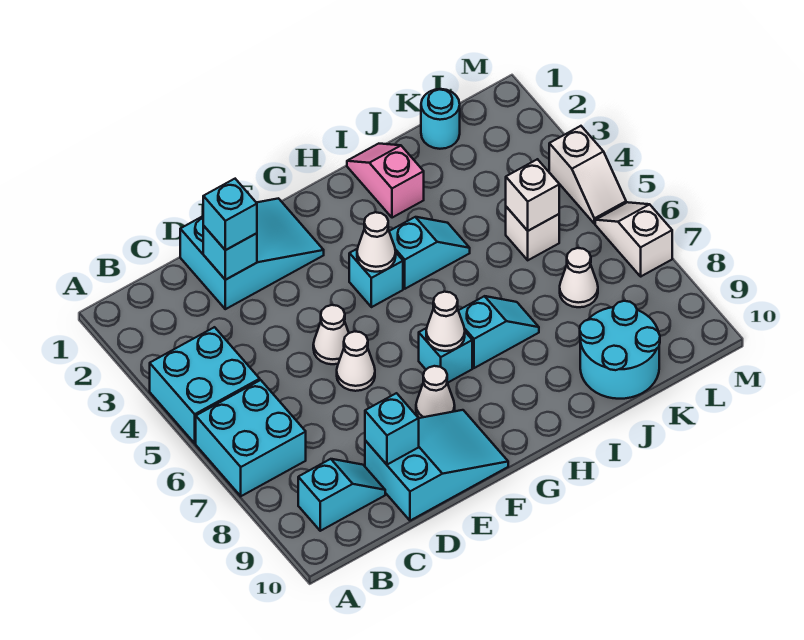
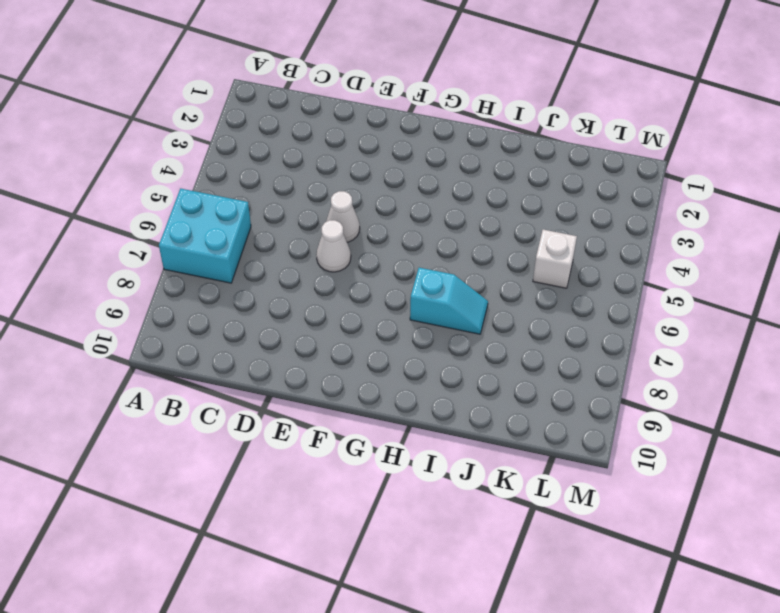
none -> cyan 2x2 brick [150,327,260,443]
none -> cyan 1x2 slope [298,459,385,531]
none -> cyan 2x3 slope [180,198,324,309]

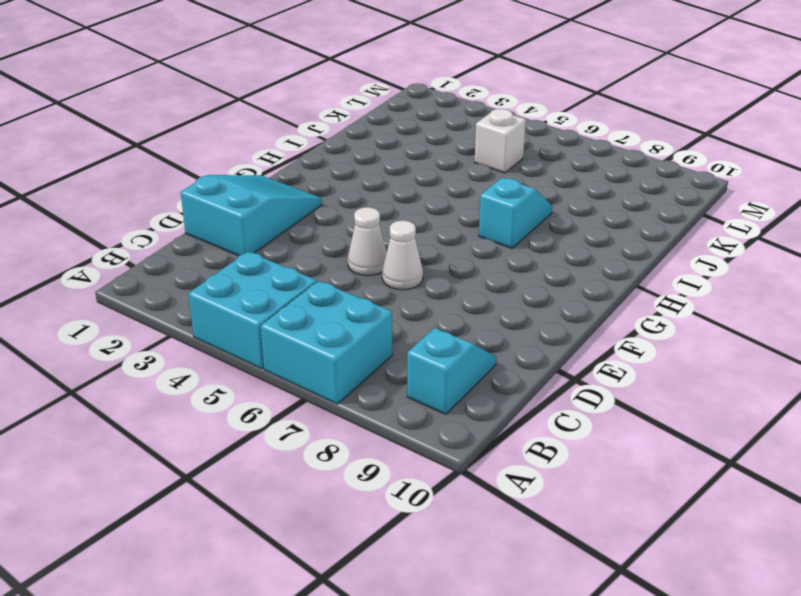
none -> cyan 2x3 slope [365,410,508,521]
none -> white 1x1 cone [416,366,455,418]
none -> cyan 1x1 brick [349,249,403,307]

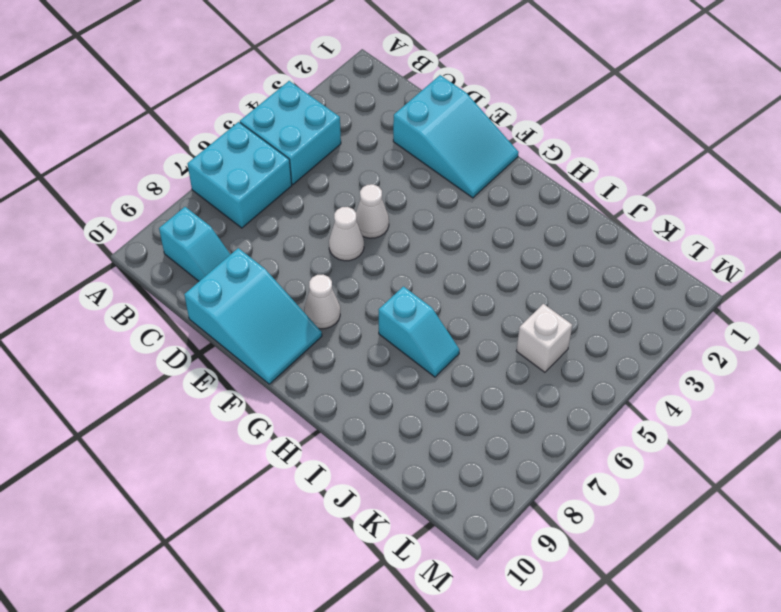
none -> cyan 1x1 brick [349,249,403,307]
none -> cyan 1x1 brick [419,328,472,383]
none -> cyan 1x2 slope [389,217,470,289]

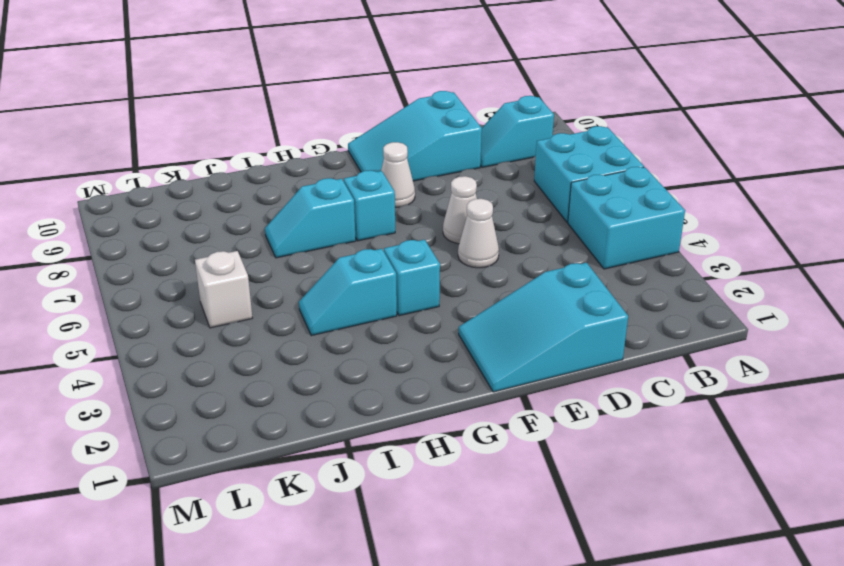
none -> pink 1x2 slope [347,144,424,218]
none -> cyan 2x2 round brick [580,301,660,399]
none -> cyan 1x1 round brick [421,89,460,149]

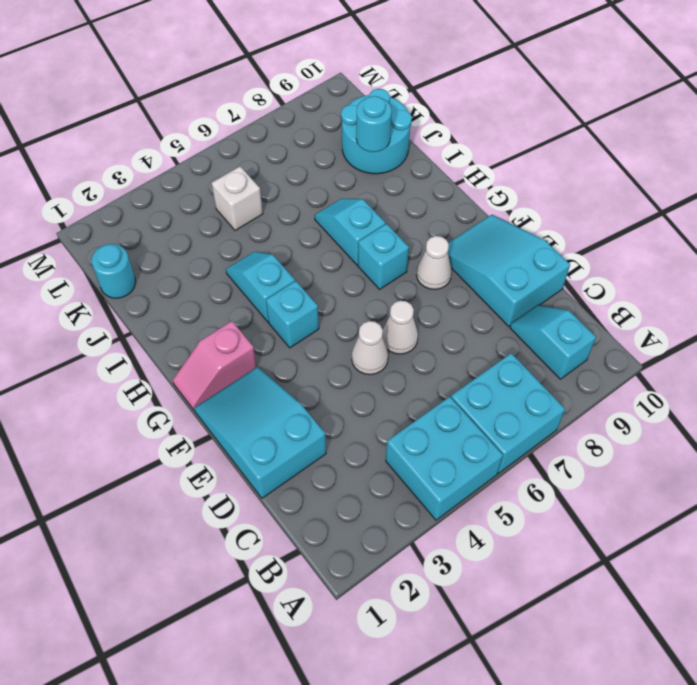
pink 1x2 slope [173,321,257,410] -> pink 1x2 slope moved to [347,144,424,218]
cyan 1x1 round brick [356,96,392,152] -> none
none -> white 1x1 cone [560,248,598,307]
none -> white 1x2 slope [549,126,626,224]
none -> white 1x2 slope [595,202,672,276]

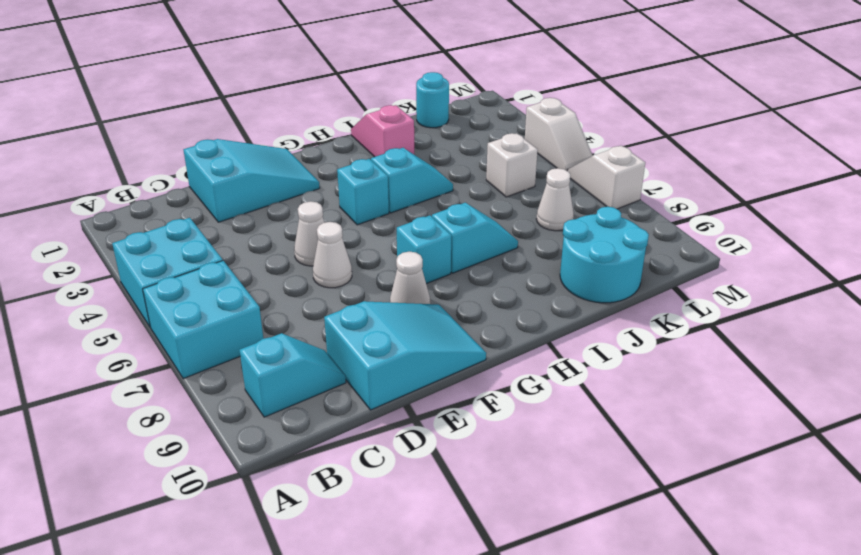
none -> cyan 1x1 brick [203,226,257,280]
none -> cyan 1x1 brick [365,393,419,465]
none -> white 1x1 cone [357,212,396,272]

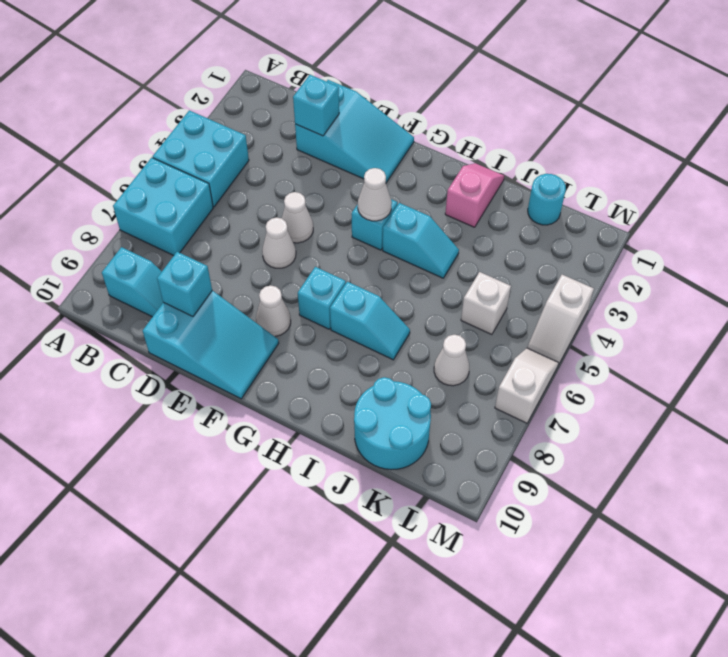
none -> white 1x1 cone [426,292,465,351]
none -> white 1x1 brick [506,159,559,231]
none -> cyan 1x1 brick [203,179,257,250]

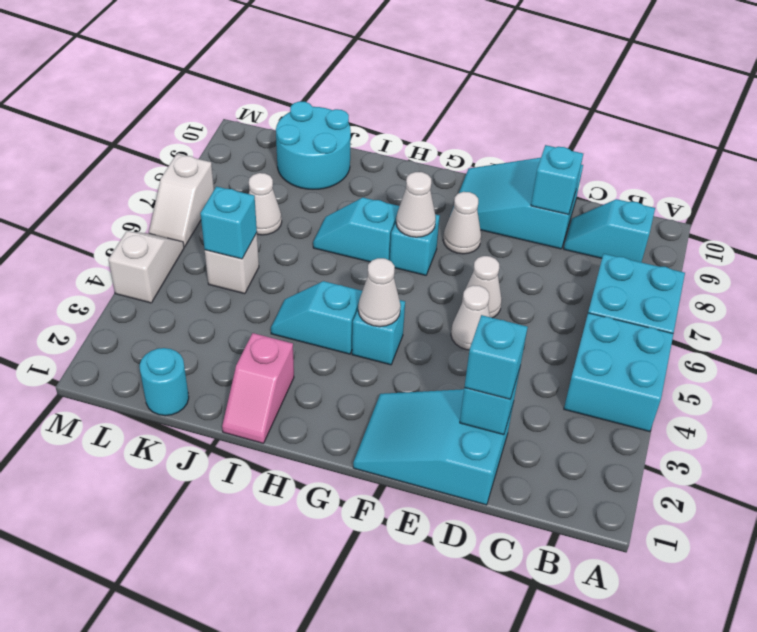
cyan 1x1 brick [200,187,257,259] -> white 1x1 brick [506,159,559,231]

